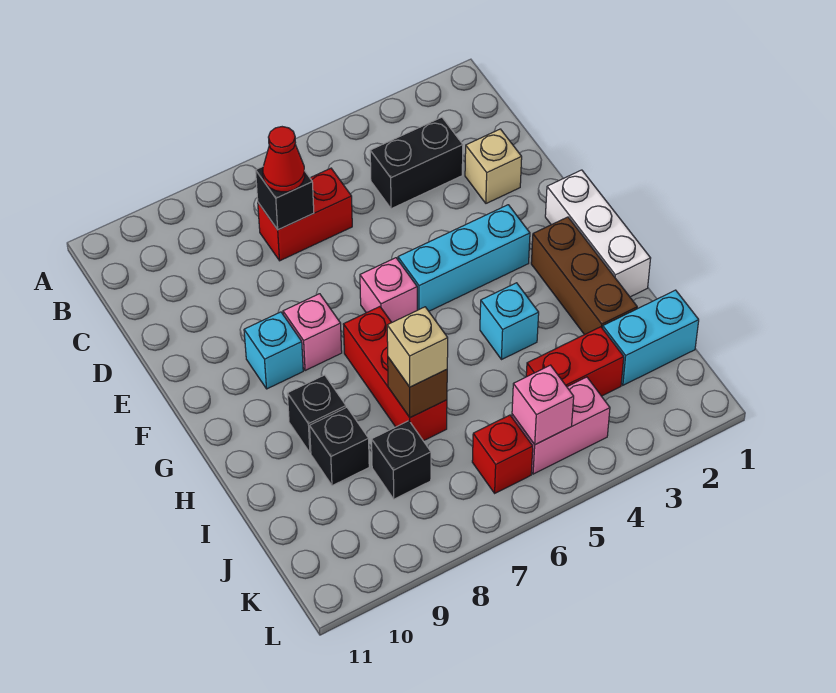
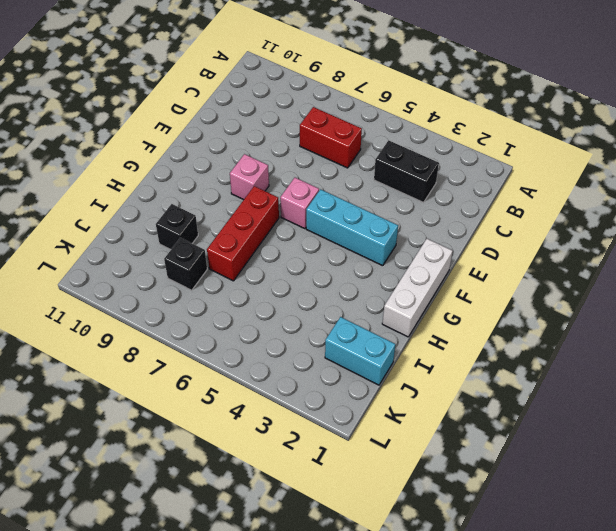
none -> tan 1x1 brick [465,129,522,203]
none -> cyan 1x1 brick [244,312,303,389]
none -> brown 1x3 brick [531,217,637,335]

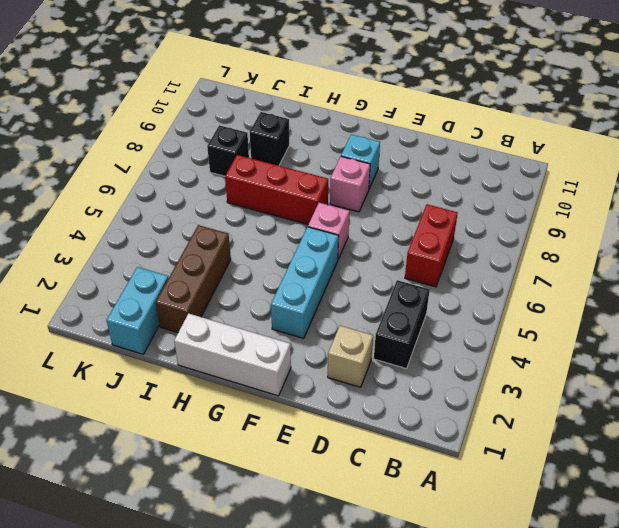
brown 1x3 brick [156,225,231,333] -> brown 1x3 brick turned to [531,217,637,335]
none -> cyan 1x1 brick [480,283,539,360]
none -> black 1x1 brick [287,375,346,453]
none -> red 1x2 brick [526,327,624,396]

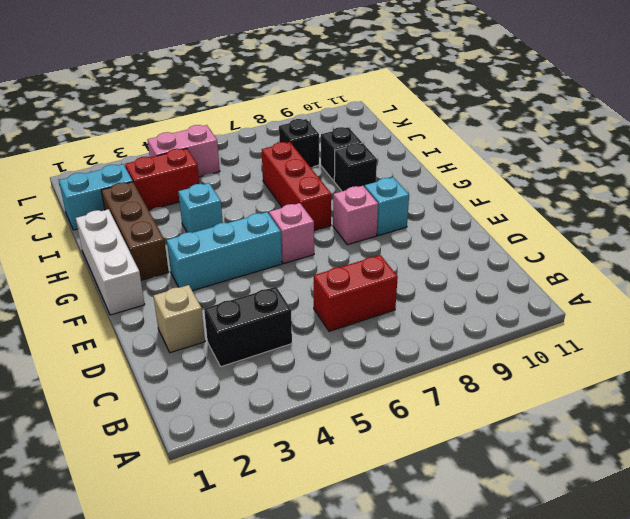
none -> red 1x1 brick [472,415,533,493]
none -> black 1x1 brick [256,167,314,230]
none -> brown 1x1 brick [388,357,447,418]

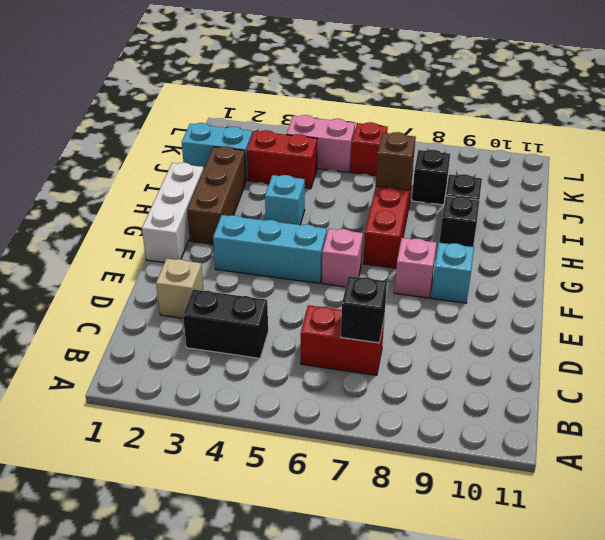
none -> pink 1x1 brick [512,365,574,445]
none -> red 1x1 cone [263,127,305,192]
none -> tan 1x1 brick [387,307,448,387]

